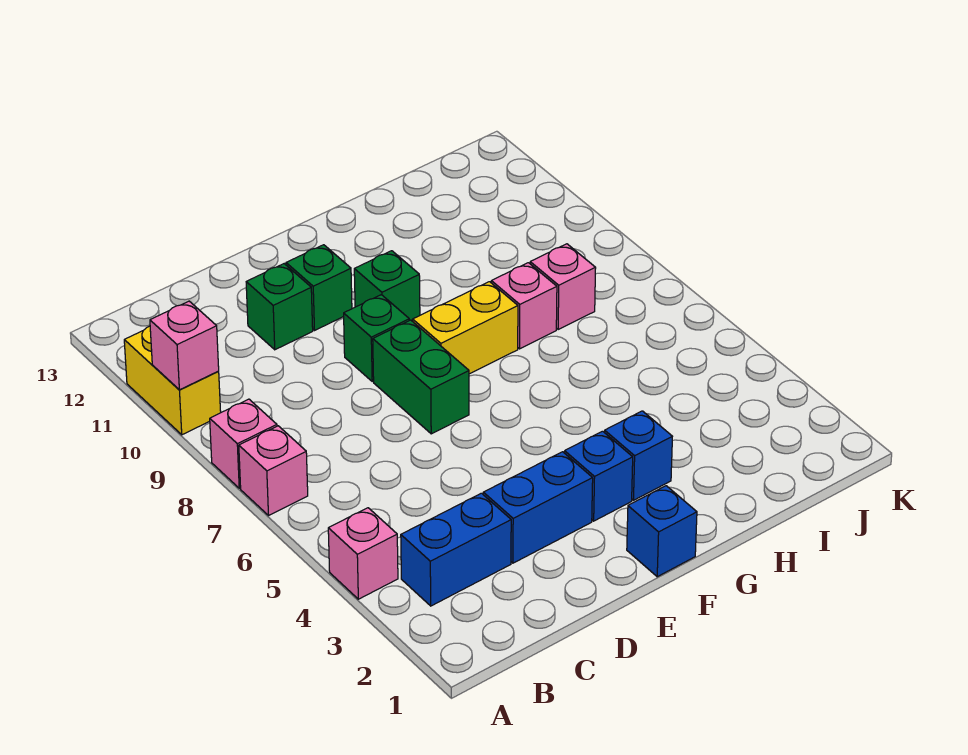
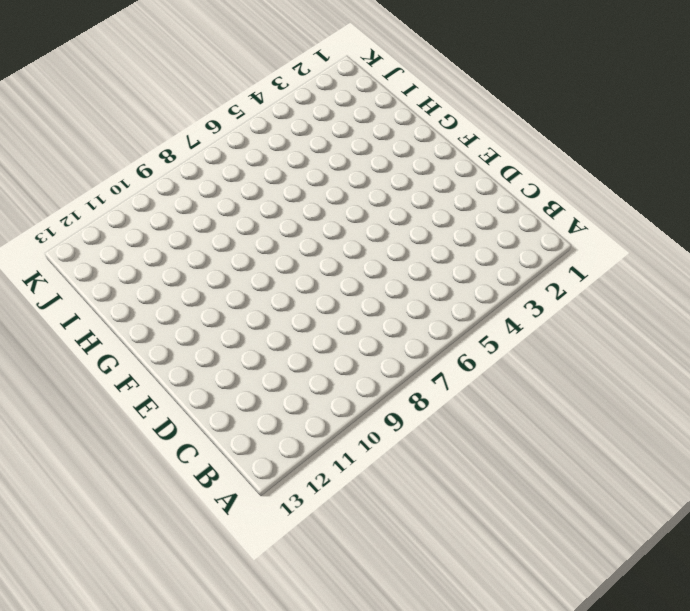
none -> pink 1x1 brick [328,508,398,599]
none -> pink 1x1 brick [239,426,308,515]
none -> pink 1x1 brick [210,399,277,488]

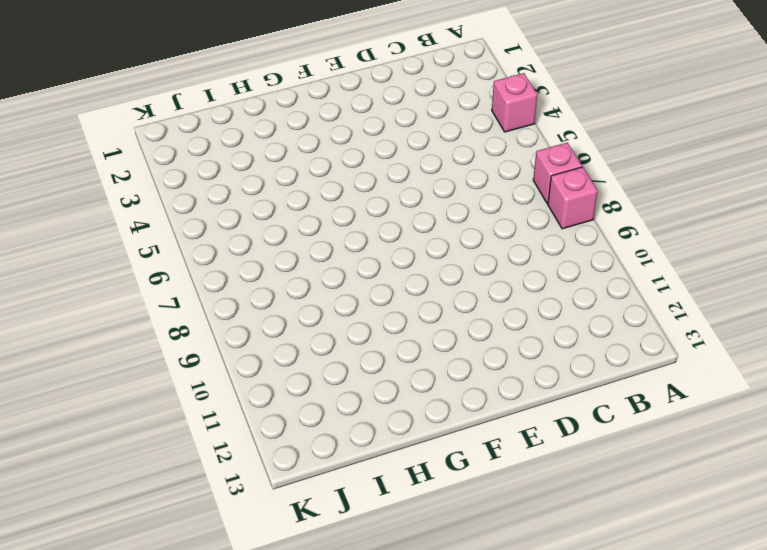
none -> yellow 1x2 brick [124,326,221,435]
none -> blue 1x2 brick [401,493,511,606]
none -> blue 1x2 brick [483,452,593,563]

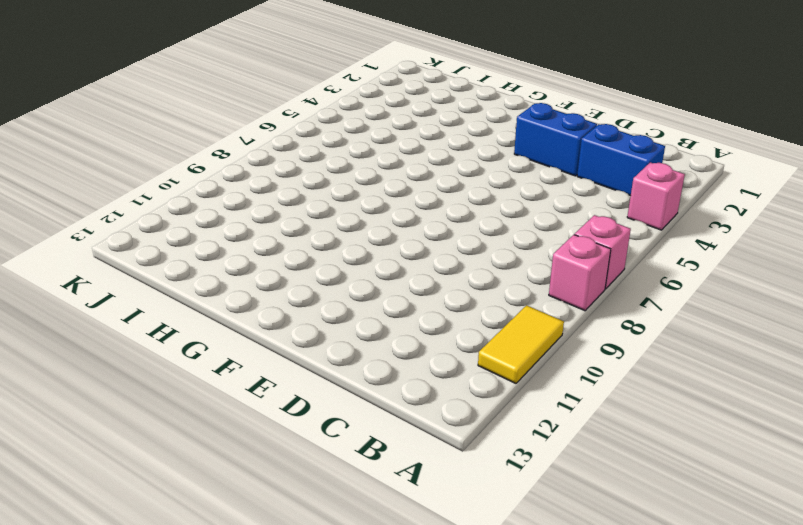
yellow 1x2 tile [478,305,564,383] -> yellow 1x2 brick [124,326,221,435]
none -> green 1x1 brick [246,264,313,350]
none -> green 1x2 brick [373,320,469,434]
none -> green 1x1 brick [344,295,409,381]

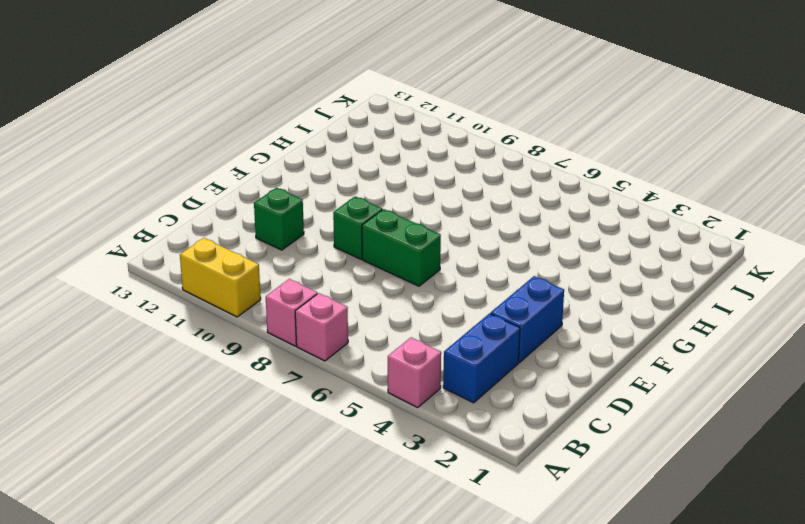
none -> green 1x1 brick [286,245,352,330]
none -> blue 1x1 brick [627,486,697,577]
none -> blue 1x1 brick [565,431,633,521]

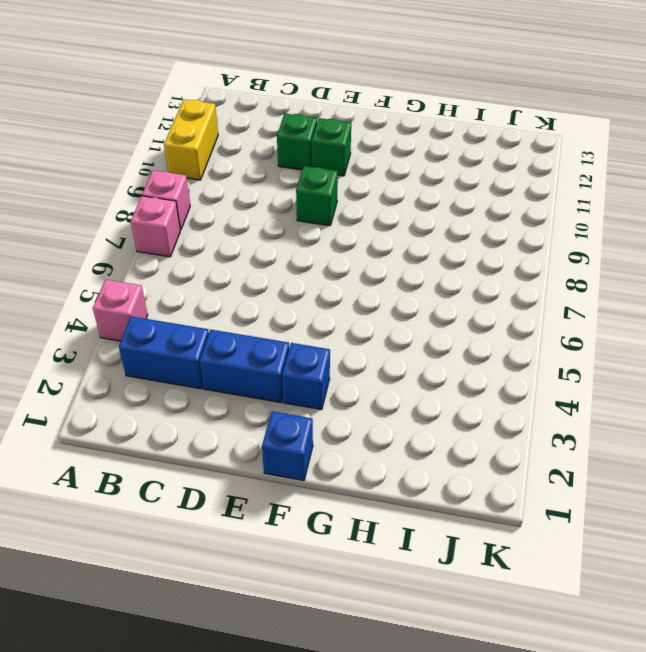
none -> green 1x2 brick [373,320,469,434]
none -> yellow 1x2 brick [413,282,518,374]
none -> green 1x1 brick [354,251,420,321]

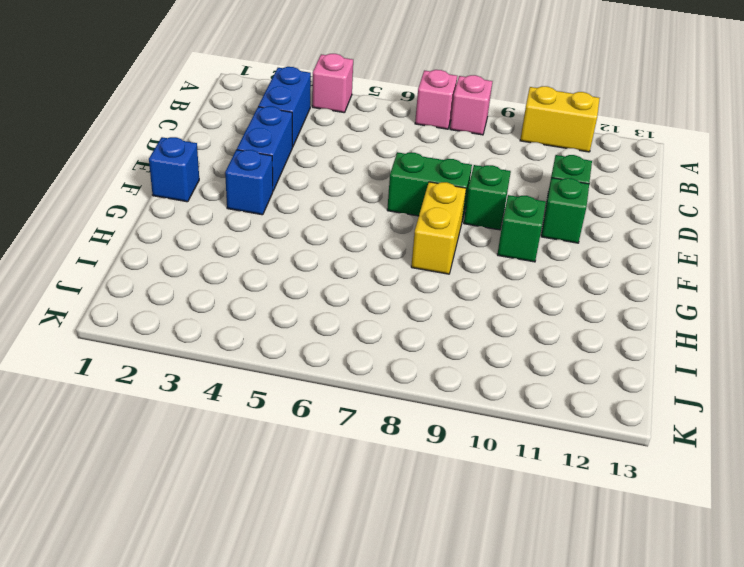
none -> blue 1x1 brick [605,411,672,500]
none -> pink 1x1 brick [491,263,557,349]
none -> pink 1x1 brick [530,244,596,329]

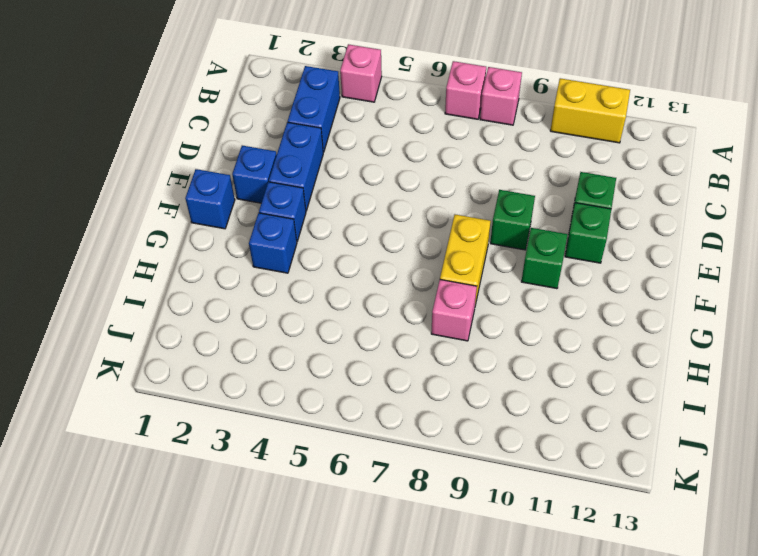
blue 1x1 brick [232,145,277,203] -> none
none -> green 1x2 brick [373,320,469,434]
none -> pink 1x1 brick [530,244,596,329]
none -> pink 1x1 brick [150,301,219,390]

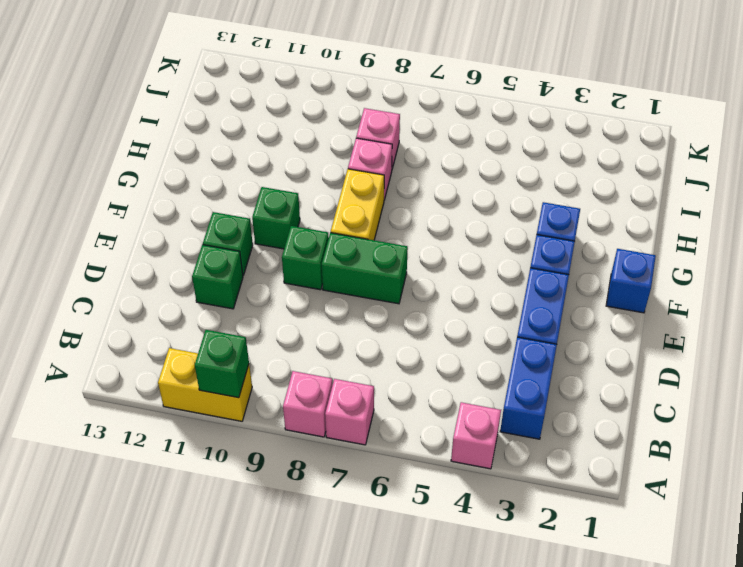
green 1x1 brick [195,330,249,398] -> pink 1x1 brick [150,301,219,390]

